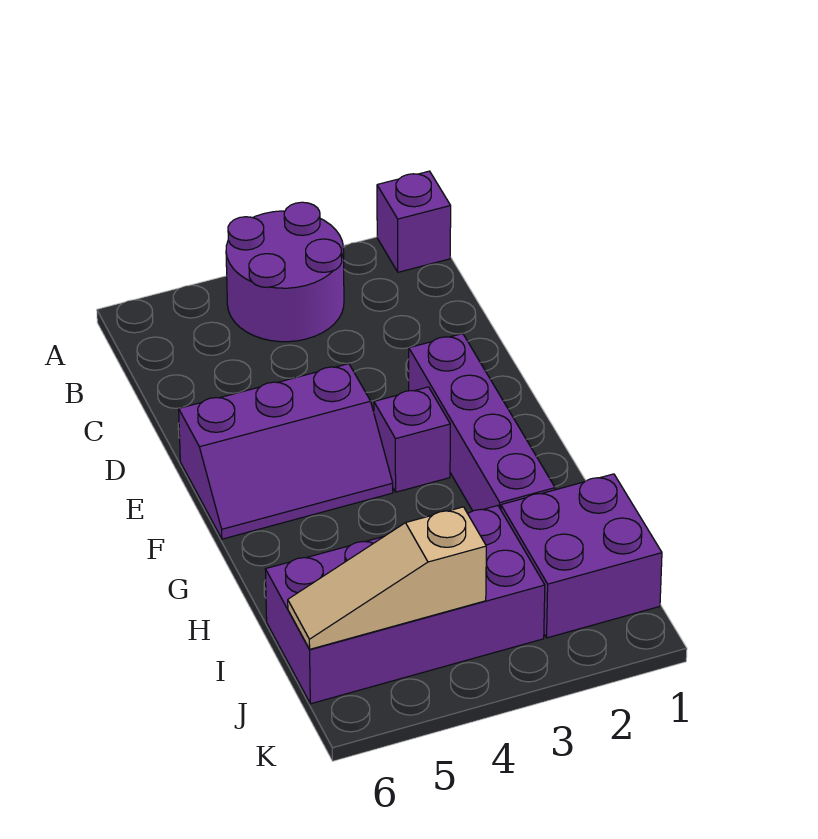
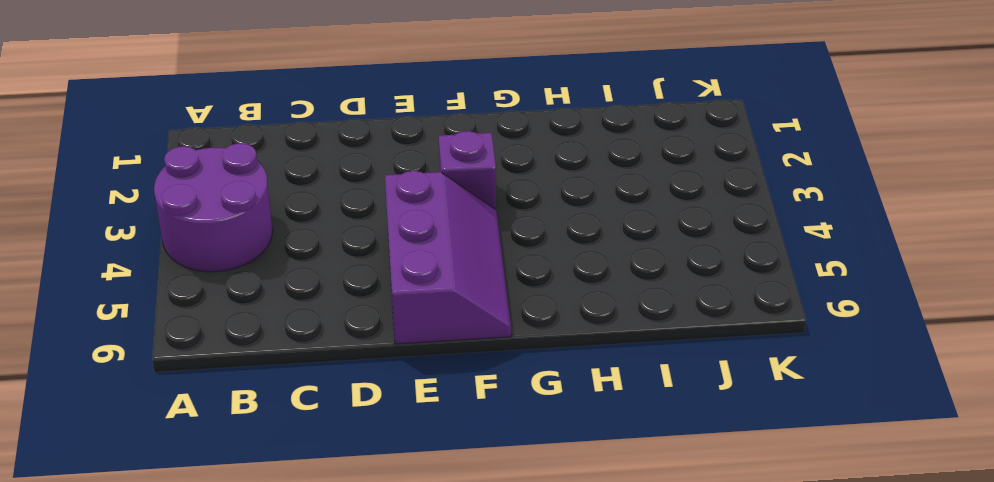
none -> purple 1x1 brick [377,171,451,272]
none -> purple 1x4 brick [409,333,555,511]

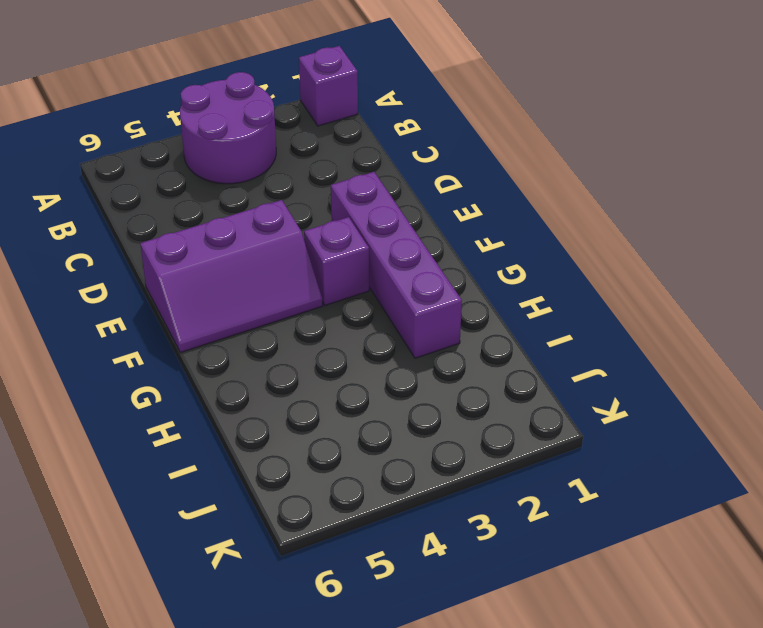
none -> purple 2x2 brick [501,474,662,638]
none -> purple 2x4 brick [265,506,545,704]

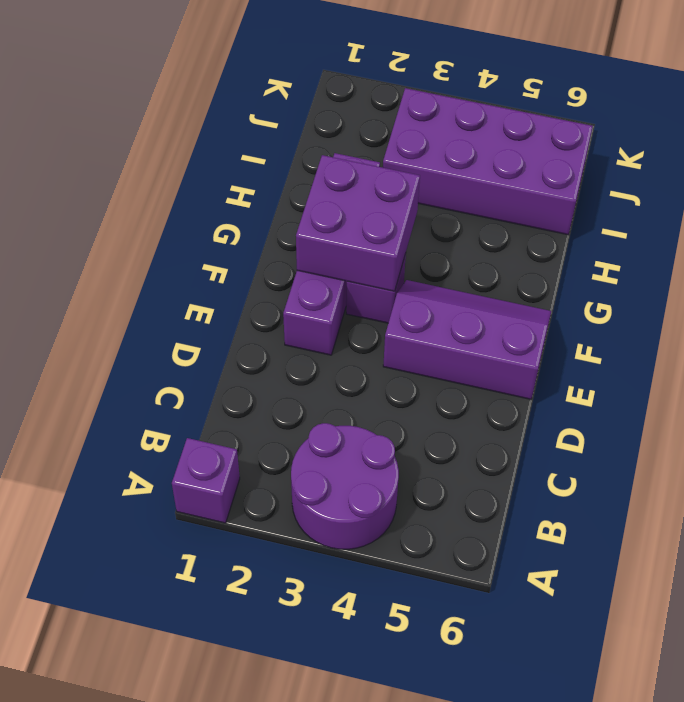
purple 2x2 brick [296,155,420,291] -> purple 2x2 brick moved to [501,474,662,638]
none -> tan 1x3 slope [288,507,486,649]

